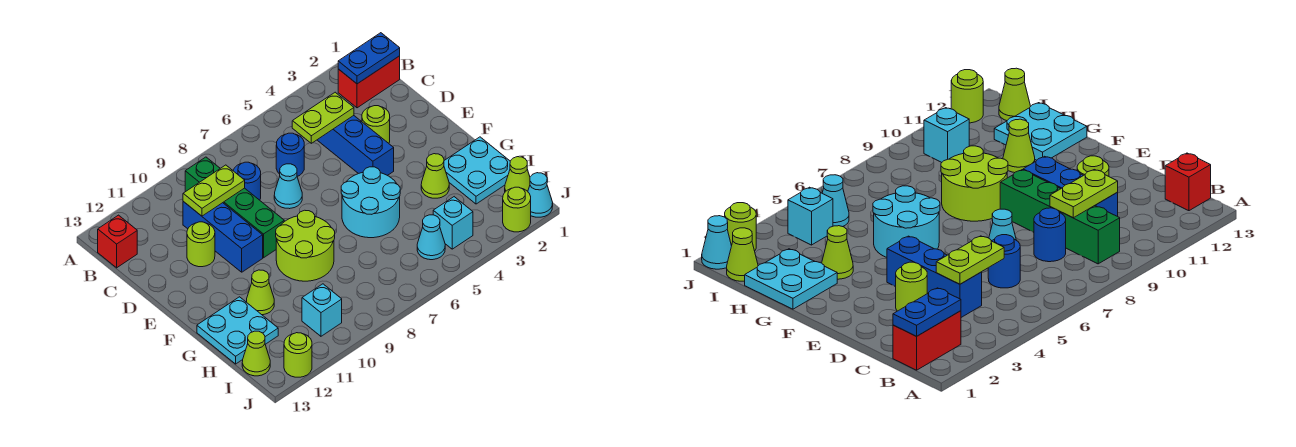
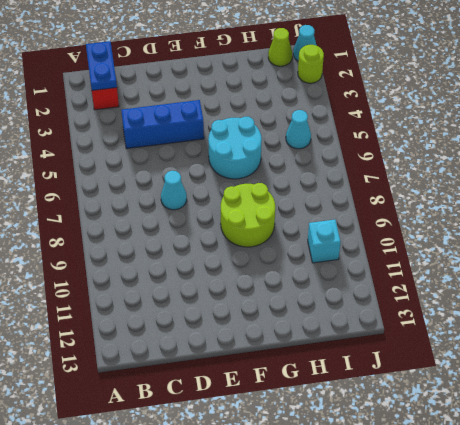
none -> green 1x4 brick [185,157,284,258]
none -> red 1x1 brick [98,215,137,268]
none -> blue 1x1 round brick [276,133,304,176]

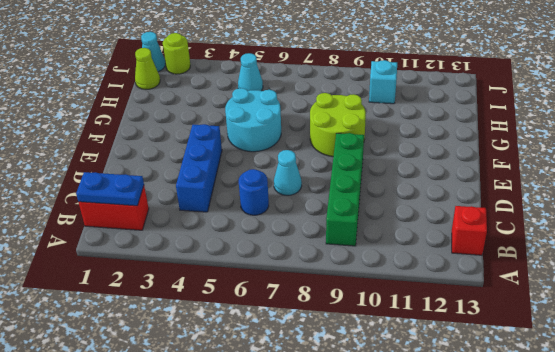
none -> blue 1x1 round brick [233,162,261,200]
none -> blue 1x3 brick [183,202,263,272]
none -> lime 1x1 round brick [362,106,390,143]

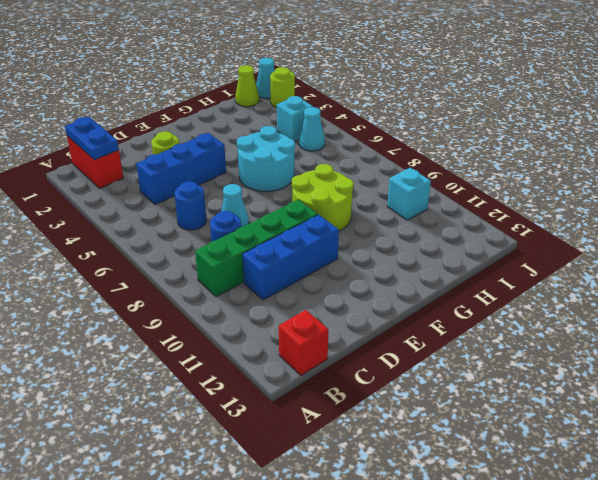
none -> lime 1x1 round brick [187,222,215,267]
none -> cyan 2x2 plate [444,137,510,204]
none -> lime 1x1 cone [421,154,449,198]

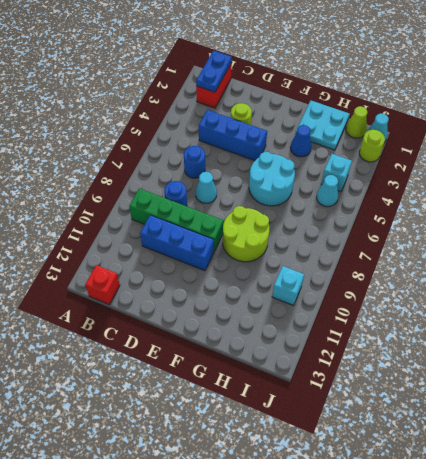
blue 1x1 cone [290,125,312,157] -> lime 1x1 cone [421,154,449,198]
none -> lime 1x1 round brick [187,222,215,267]
none -> lime 1x1 cone [246,270,274,315]
none -> cyan 2x2 plate [197,297,278,364]

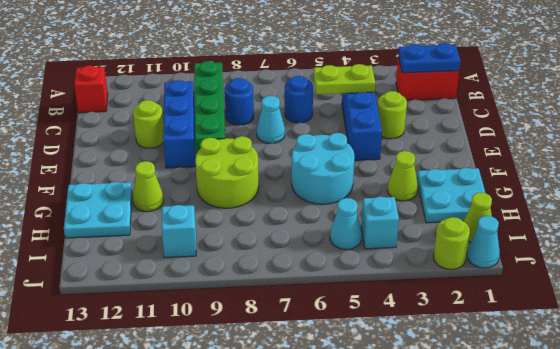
none -> lime 1x1 cone [242,331,270,376]
none -> lime 1x1 round brick [284,333,312,377]
none -> lime 1x2 plate [183,165,245,216]

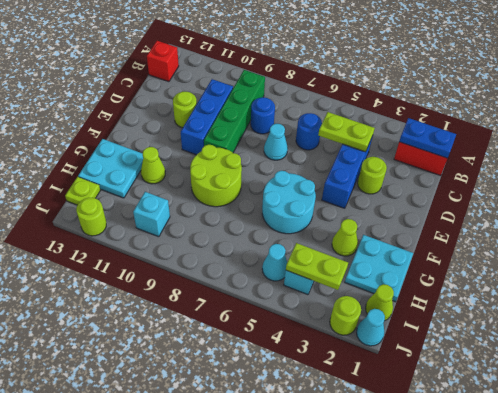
lime 1x2 plate [286,243,348,290] -> lime 1x2 plate moved to [183,165,245,216]
lime 1x1 plate [65,177,100,205] -> lime 1x1 cone [242,331,270,376]

